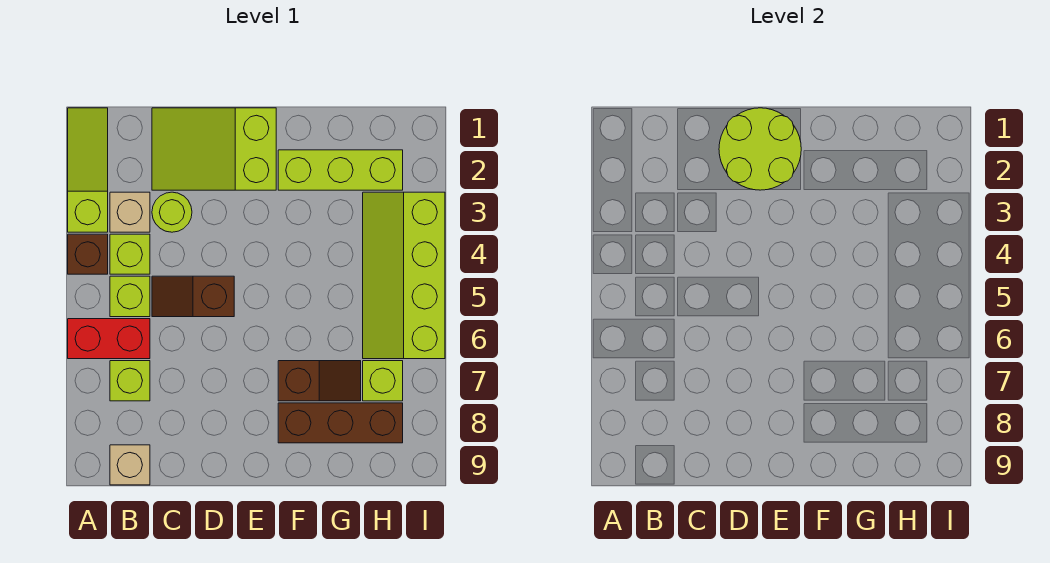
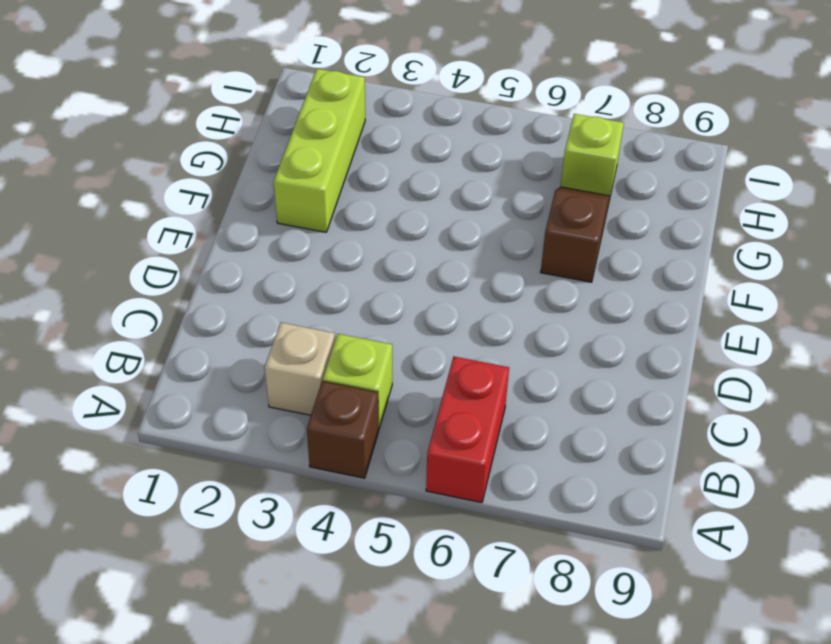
none -> lime 1x3 slope [68,108,108,232]
none -> lime 1x1 brick [110,276,150,317]
none -> lime 1x1 brick [110,361,150,401]

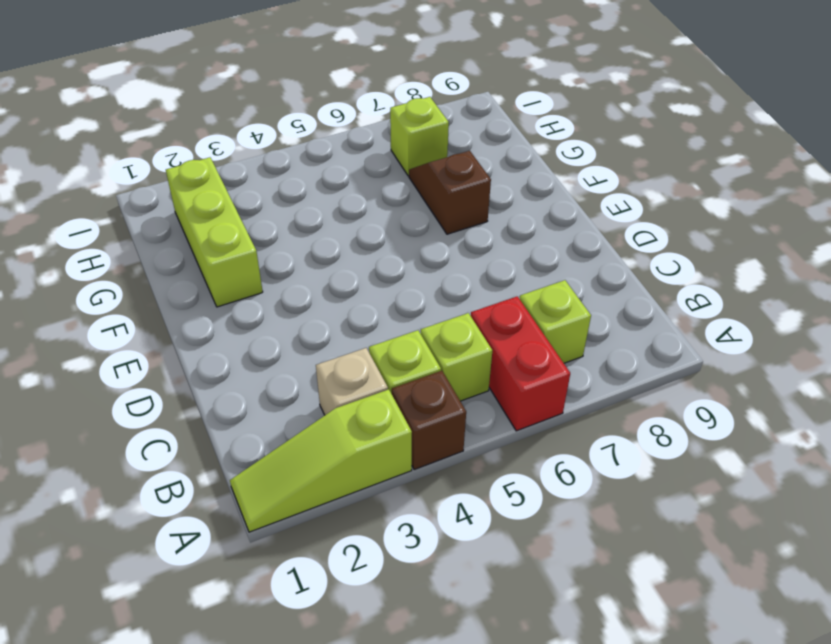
none -> tan 1x1 brick [110,445,150,485]
none -> lime 2x3 slope [152,108,276,190]
none -> lime 1x1 round brick [152,192,192,232]

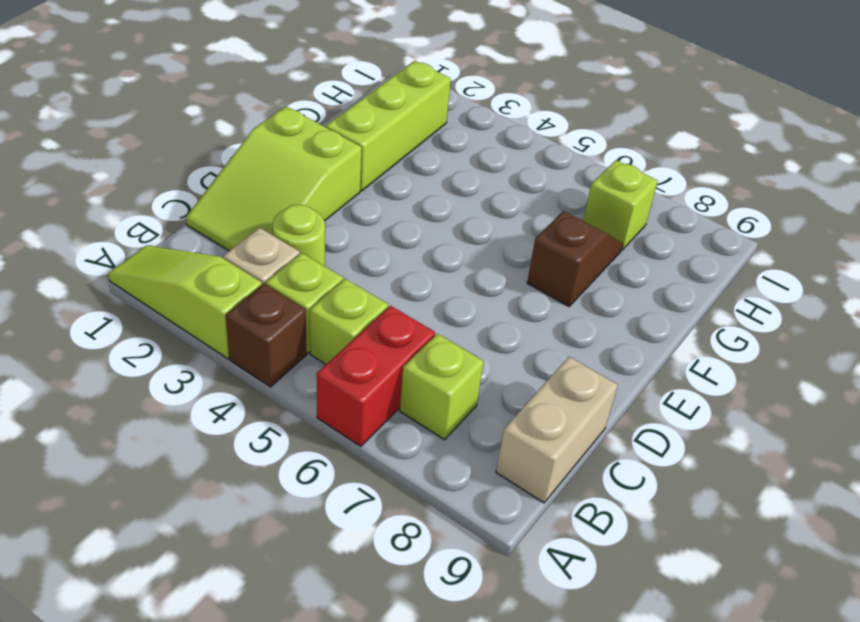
tan 1x2 brick [496,357,618,503] -> tan 1x1 brick [110,445,150,485]
none -> brown 1x2 slope [152,276,234,317]
none -> brown 1x3 brick [278,403,403,443]
none -> lime 2x4 slope [363,192,445,359]

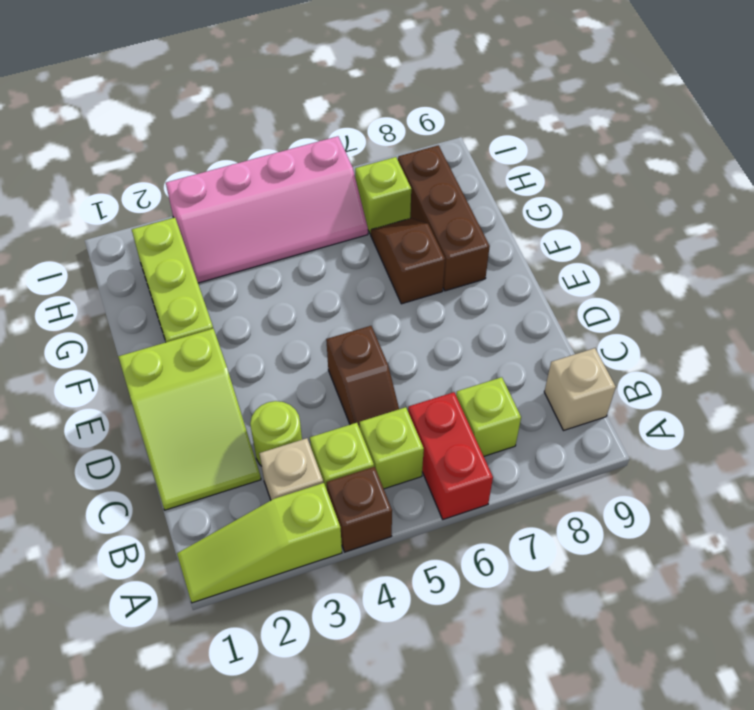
pink 2x4 slope [166,136,368,283] -> lime 2x4 slope [363,192,445,359]
none -> lime 2x2 round brick [719,108,801,190]

